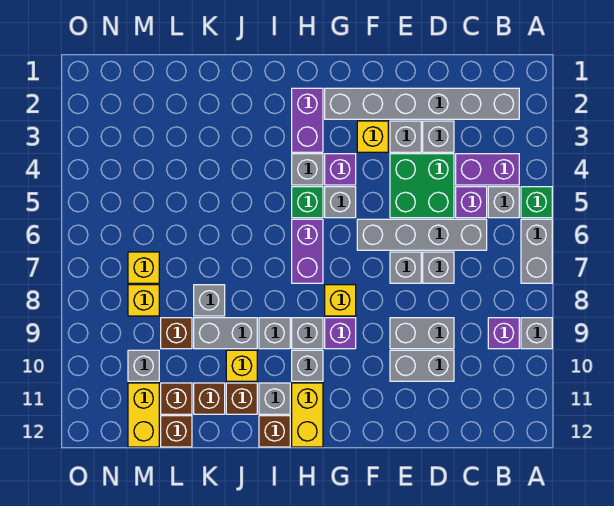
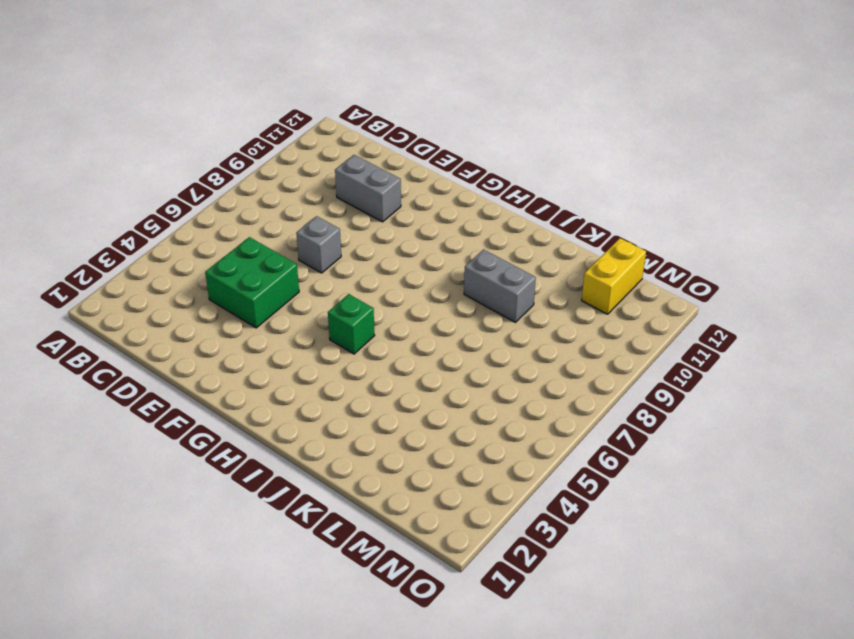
none -> green 1x1 brick [521,187,552,218]
none -> grey 1x2 brick [521,219,552,283]
none -> grey 1x1 brick [521,318,552,349]
none -> grey 1x6 brick [325,88,519,119]

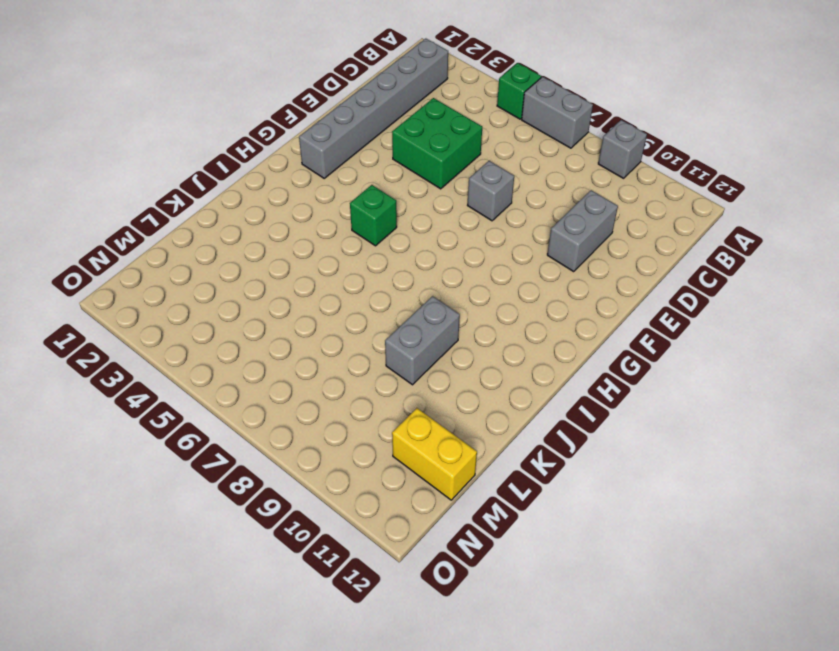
none -> purple 1x2 brick [456,154,519,185]
none -> grey 1x1 brick [488,187,519,218]
none -> purple 1x1 brick [488,318,519,349]
none -> purple 1x1 brick [456,187,487,218]

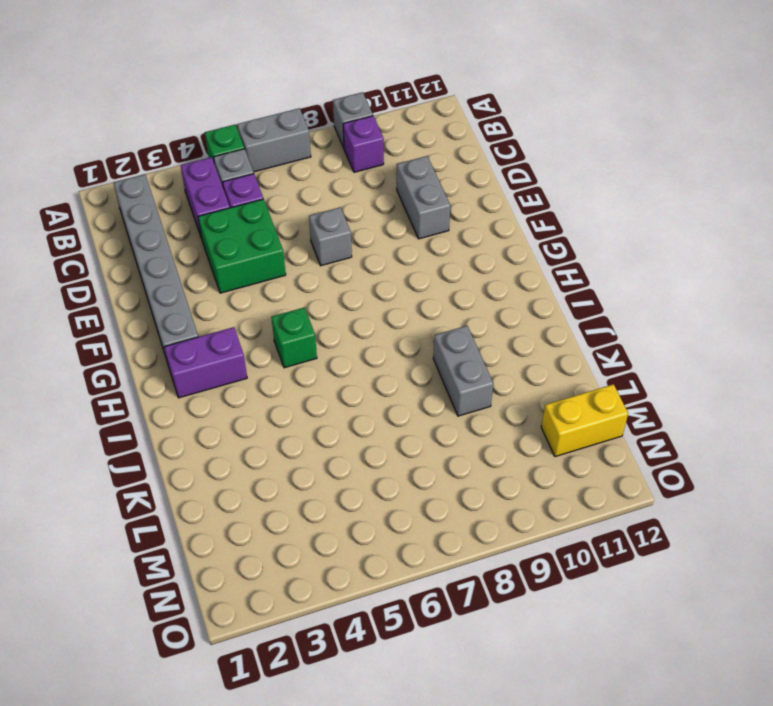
none -> grey 1x4 brick [357,219,487,250]
none -> grey 1x1 brick [423,121,454,152]
none -> grey 1x1 brick [423,252,454,283]
none -> grey 1x2 brick [390,318,454,349]

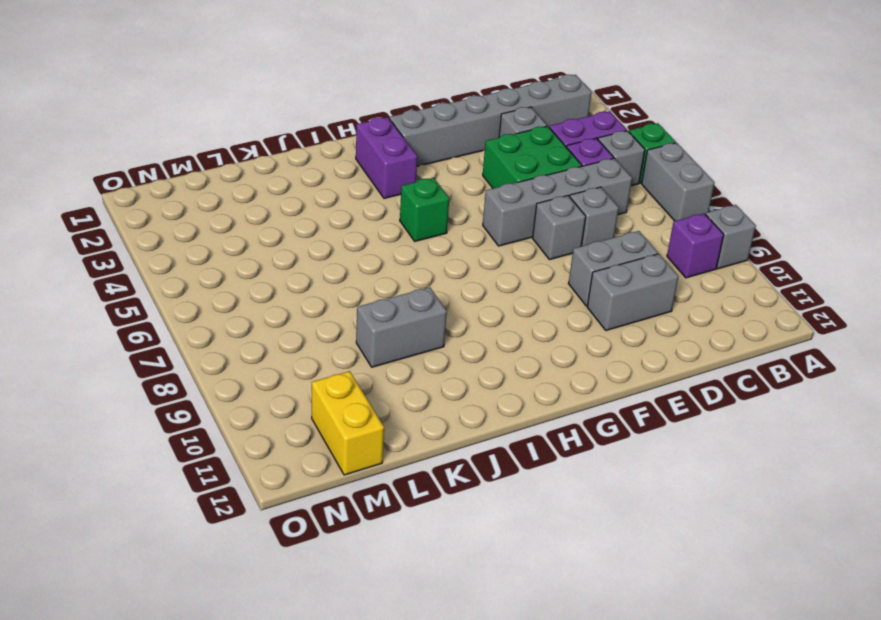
none -> grey 1x1 brick [390,121,421,152]
none -> yellow 1x1 brick [357,121,388,152]
none -> purple 1x1 brick [325,154,356,185]
none -> grey 1x1 brick [325,187,356,218]

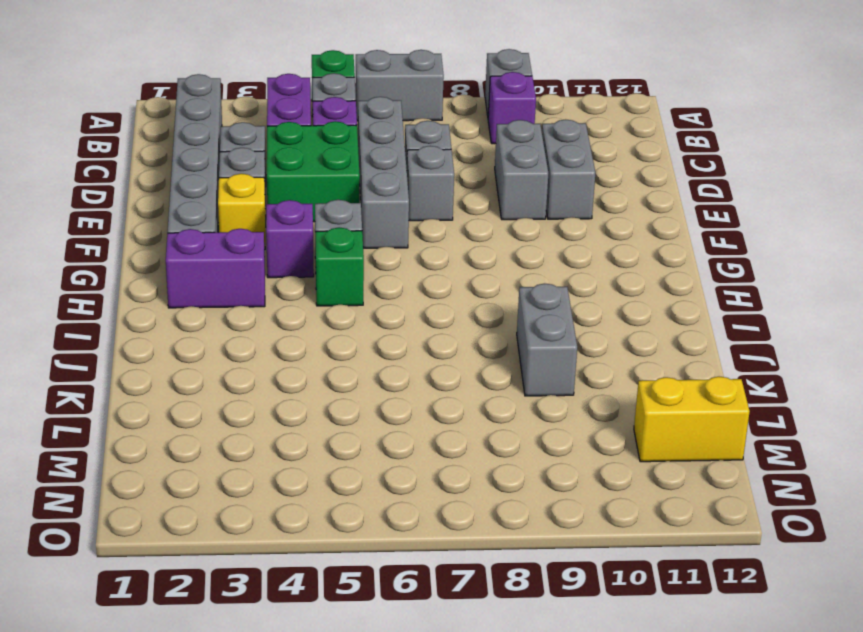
none -> yellow 1x1 brick [325,285,356,316]
none -> purple 1x1 brick [325,318,356,349]
none -> grey 1x1 brick [292,154,323,185]
none -> purple 1x2 brick [292,219,323,283]

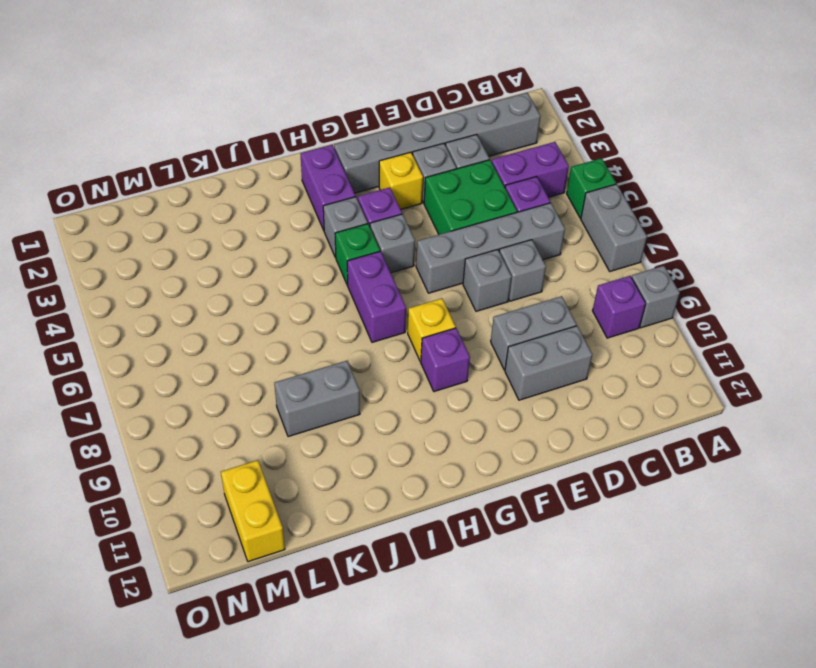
none -> grey 1x1 brick [488,187,519,218]
none -> grey 1x1 brick [292,318,323,349]
none -> grey 1x1 brick [292,350,323,381]
none -> yellow 1x2 brick [292,383,323,447]

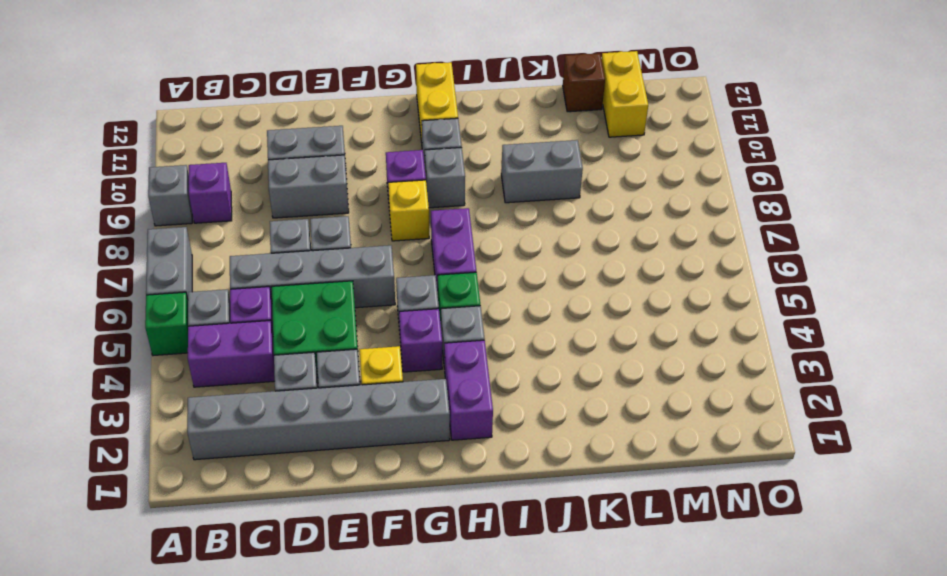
none -> grey 1x1 brick [259,318,290,349]
none -> grey 1x1 brick [259,383,290,414]
none -> brown 1x1 brick [259,416,290,447]
none -> yellow 1x1 brick [226,350,257,381]

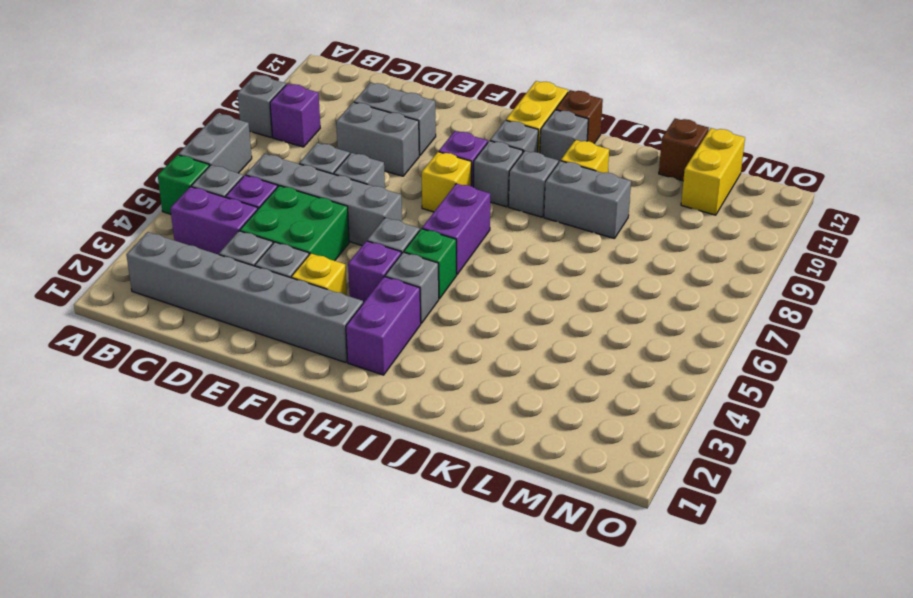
none -> brown 1x1 brick [226,383,257,414]
none -> grey 1x1 brick [194,285,225,316]
none -> brown 1x1 brick [194,383,225,414]
none -> brown 1x1 brick [161,318,192,349]

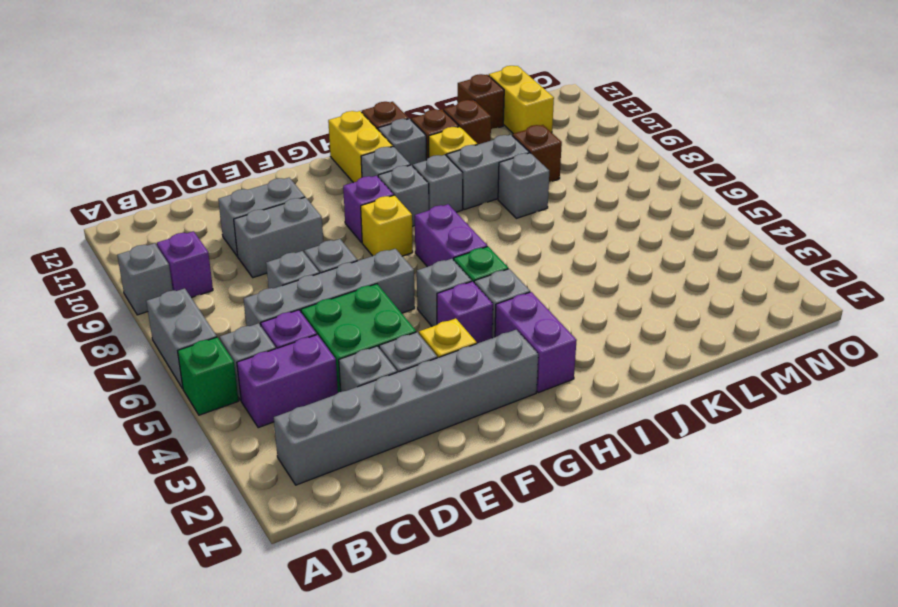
none -> brown 1x1 brick [161,383,192,414]
none -> yellow 1x1 brick [128,252,159,283]
none -> yellow 1x1 brick [128,285,159,316]
none -> grey 1x1 brick [128,350,159,381]

